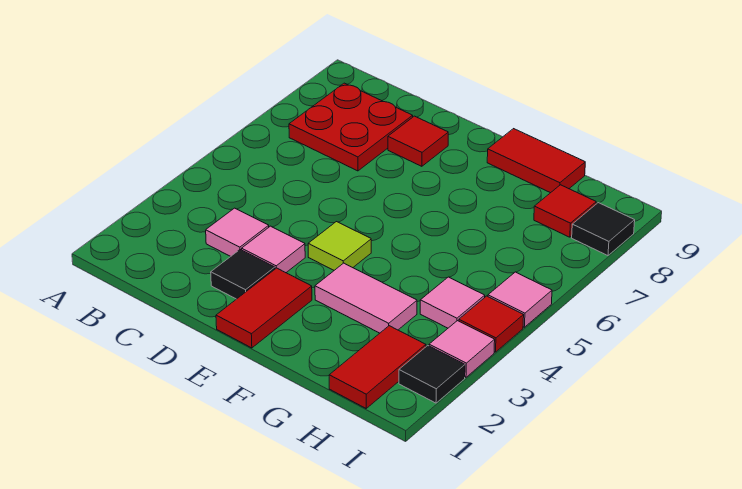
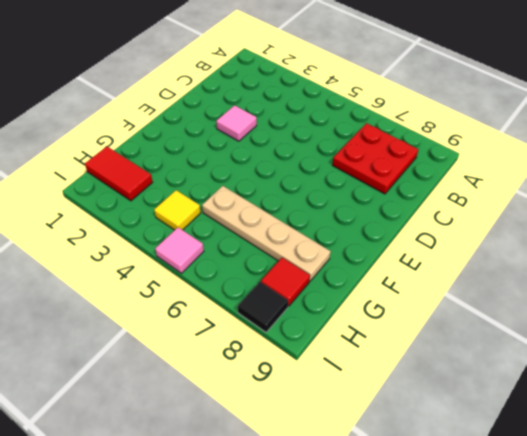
tan 1x4 plate [202,186,331,281] -> none
yellow 1x1 tile [154,190,201,230] -> pink 1x1 tile [420,277,485,328]
none -> pink 1x1 tile [206,208,269,256]
none -> black 1x1 tile [211,250,275,299]
none -> red 1x1 tile [388,116,448,166]

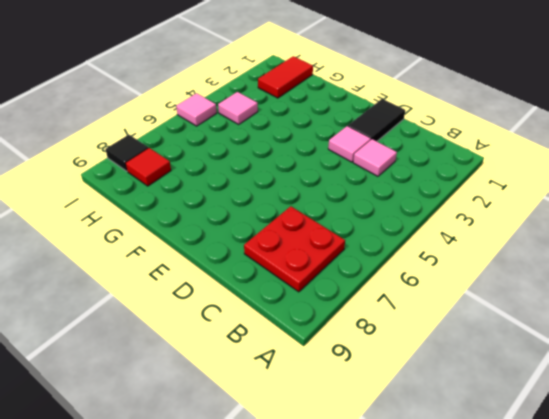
black 1x2 tile [348,99,405,141] -> black 1x1 tile [211,250,275,299]
none -> red 1x1 tile [388,116,448,166]
none -> red 1x2 tile [216,268,312,348]
none -> lime 1x1 tile [308,222,371,270]

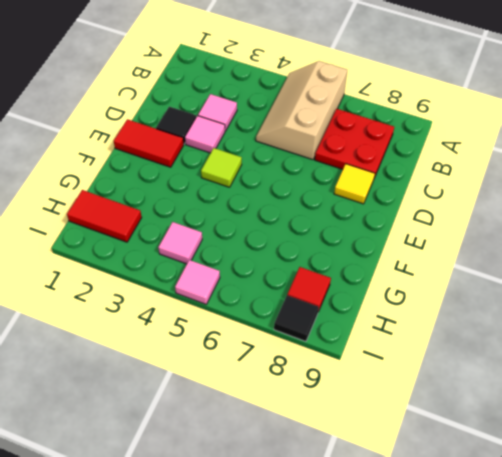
tan 2x3 slope [256,61,347,160] -> none
yellow 1x1 tile [334,164,375,204] -> red 1x1 tile [388,116,448,166]
none -> pink 1x2 tile [315,263,417,333]
none -> red 1x2 tile [487,129,585,193]
none -> black 1x1 tile [399,346,465,403]

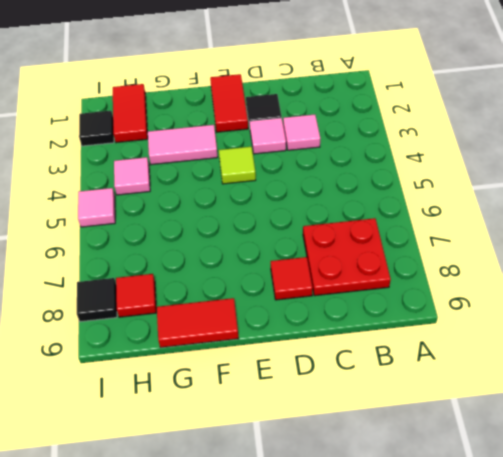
none -> pink 1x1 tile [429,321,495,377]
none -> red 1x1 tile [459,296,524,352]

